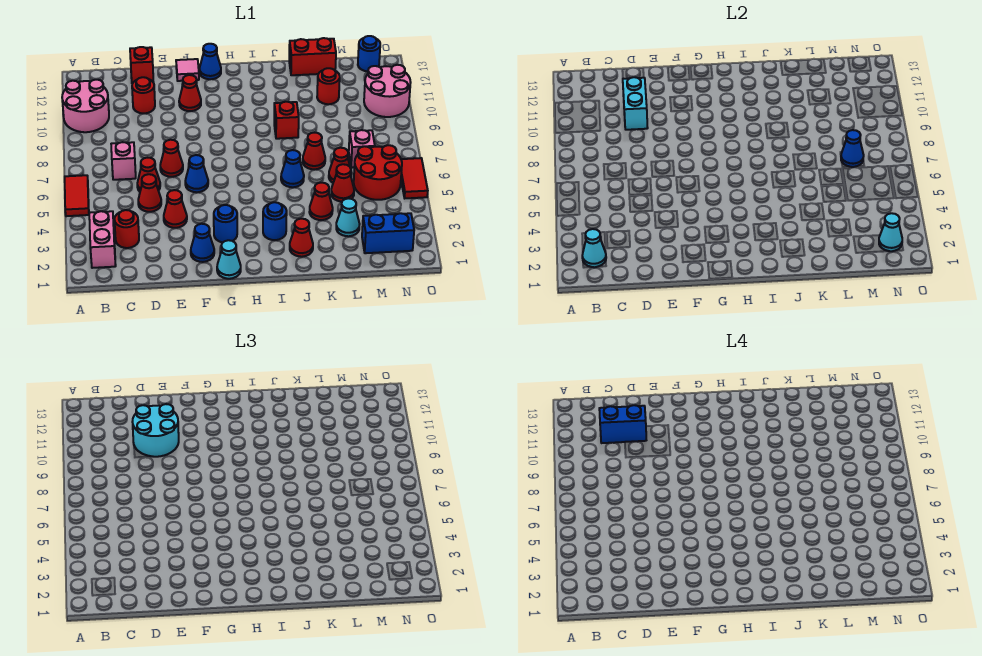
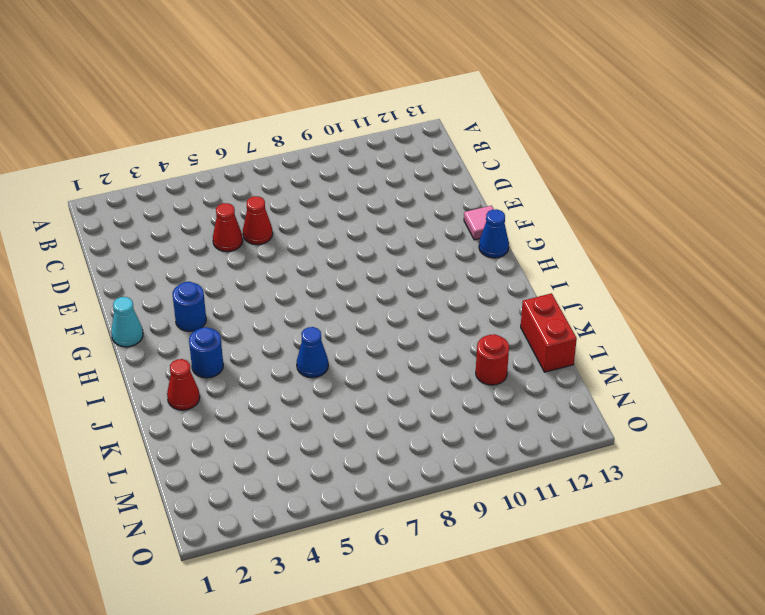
none -> red 1x2 tile [65,175,89,216]
none -> pink 2x2 round brick [62,80,109,132]
none -> pink 1x2 brick [89,211,116,268]
none -> red 1x1 round brick [114,210,139,248]

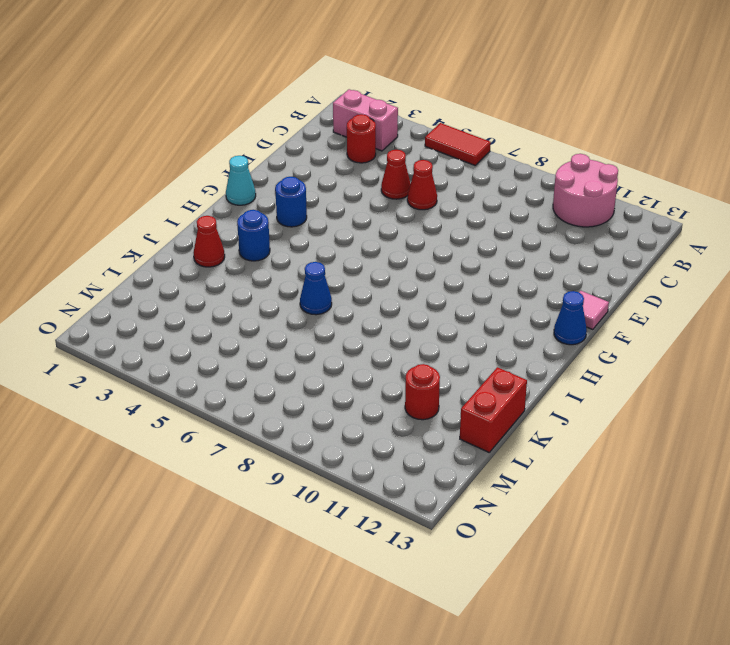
none -> pink 1x1 brick [111,142,136,180]
none -> red 1x1 round brick [132,77,155,113]
none -> red 1x1 brick [130,47,153,83]
none -> red 1x1 cone [164,190,187,228]

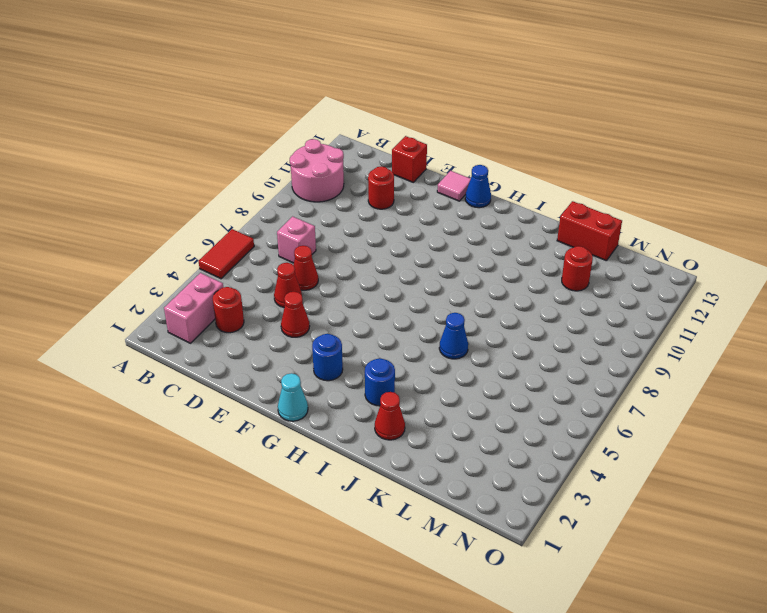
none -> red 1x1 cone [160,140,183,177]
none -> blue 1x1 cone [191,224,214,262]
none -> blue 1x1 cone [185,155,208,192]
none -> red 1x1 cone [179,75,201,111]

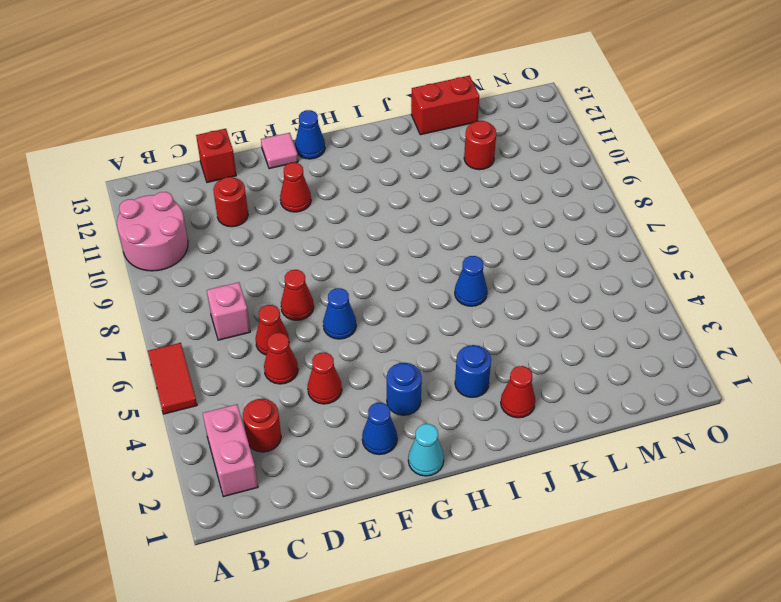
none -> red 1x1 brick [274,102,299,139]
none -> red 1x1 cone [309,183,333,220]
none -> red 1x1 cone [303,133,325,169]
none -> cyan 1x1 cone [336,198,360,236]

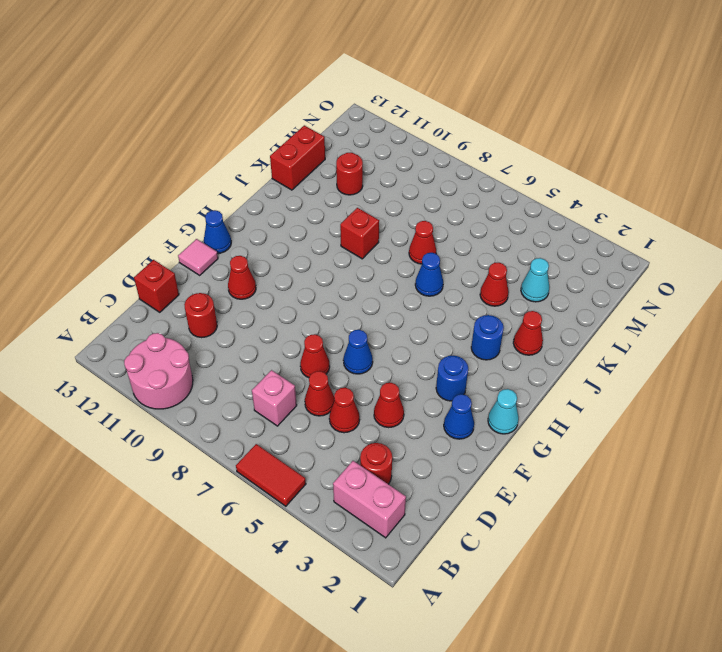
none -> red 1x1 cone [331,164,354,202]
none -> red 1x1 cone [329,148,352,183]
none -> blue 1x2 brick [362,213,414,253]
none -> red 2x2 round brick [354,145,402,200]

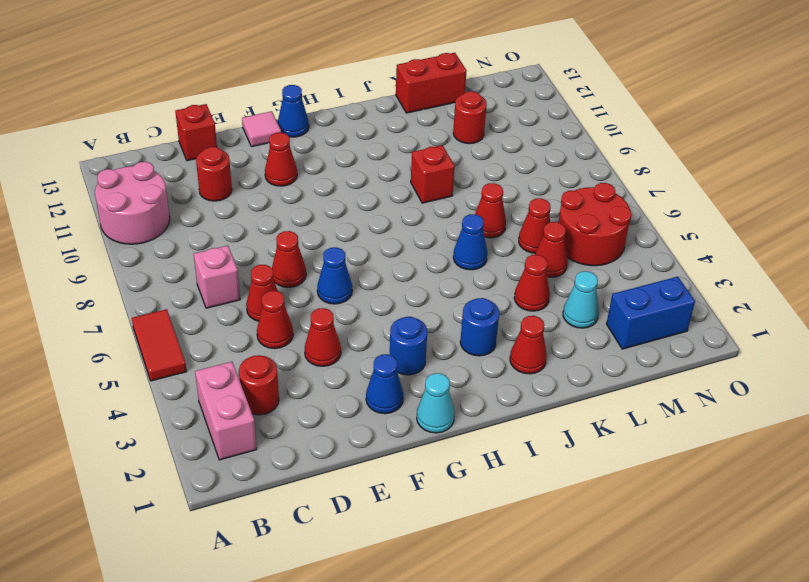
none -> pink 1x1 brick [349,130,375,168]
none -> pink 2x2 round brick [364,65,411,117]
none -> blue 1x1 round brick [358,36,380,71]
none -> red 1x2 tile [401,158,428,198]

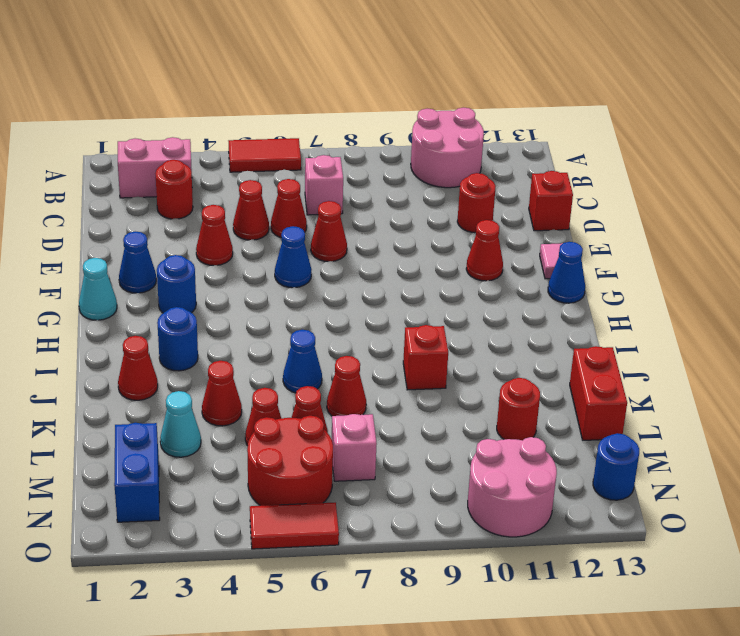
none -> cyan 1x1 cone [582,229,606,267]
none -> cyan 1x2 brick [623,77,648,130]
none -> blue 1x1 cone [841,130,864,167]
none -> cyan 1x1 cone [879,213,902,251]

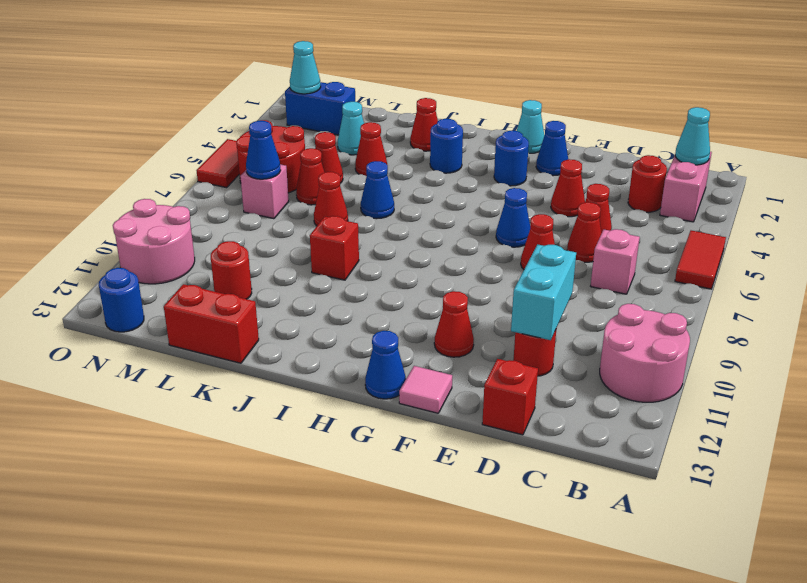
none -> cyan 2x2 round brick [132,404,179,457]
none -> blue 1x2 brick [599,405,646,443]

